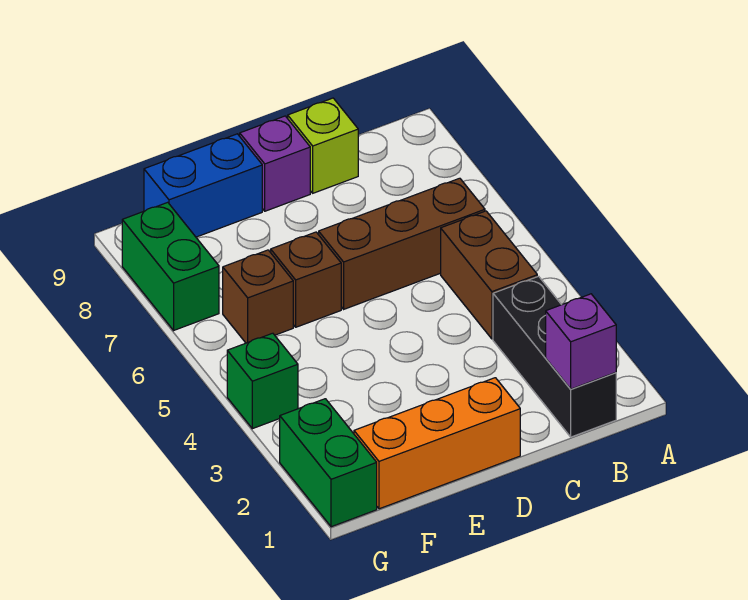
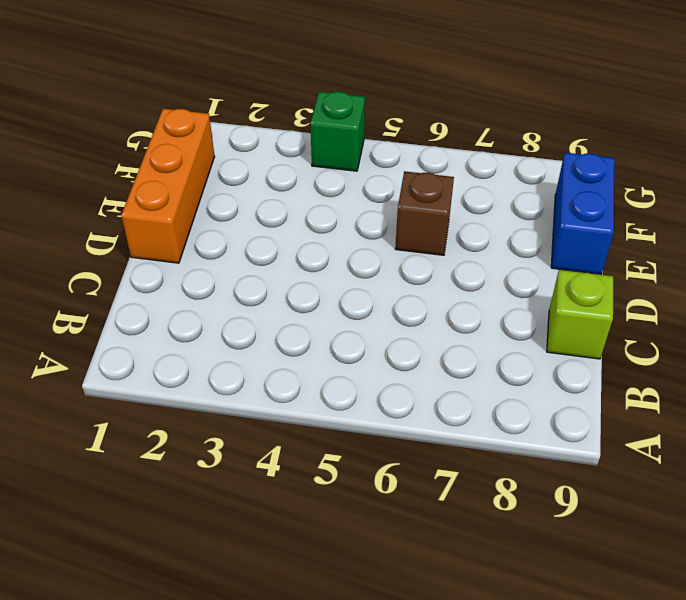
none -> black 1x3 brick [493,276,616,437]
none -> brown 1x2 brick [441,211,537,339]
none -> brown 1x3 brick [319,178,485,309]

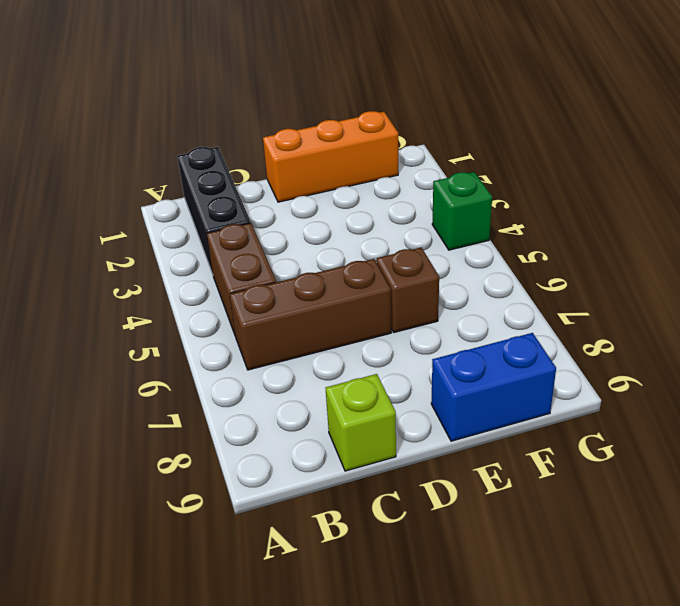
none -> purple 1x1 brick [240,116,310,211]
none -> brown 1x1 brick [223,250,293,343]
none -> green 1x2 brick [280,399,377,527]

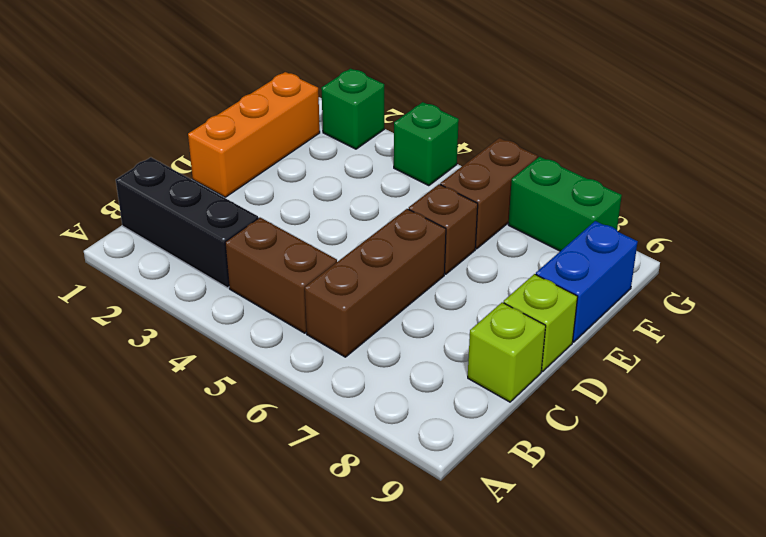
lime 1x1 brick [504,274,578,372] -> purple 1x1 brick [240,116,310,211]
brown 1x2 brick [440,138,538,249] -> brown 1x1 brick [223,250,293,343]
green 1x1 brick [321,68,384,149] -> green 1x2 brick [280,399,377,527]
none -> purple 1x1 brick [546,294,616,389]

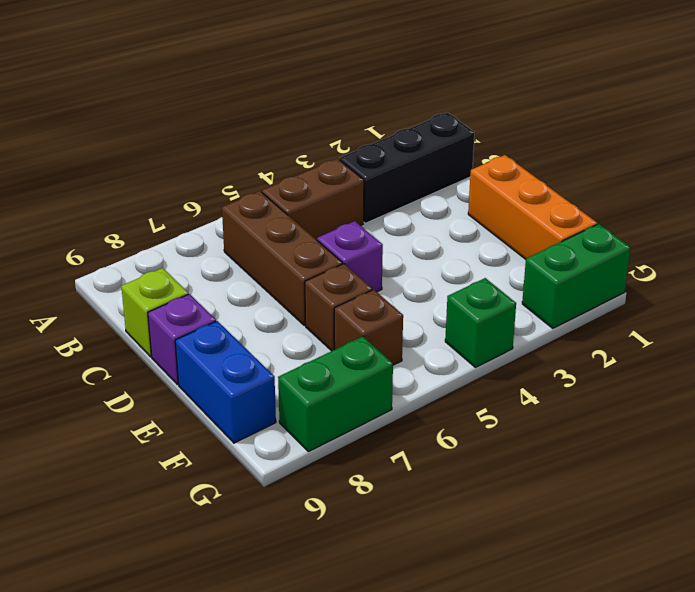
purple 1x1 brick [317,221,383,292] -> purple 1x1 brick moved to [546,294,616,389]

